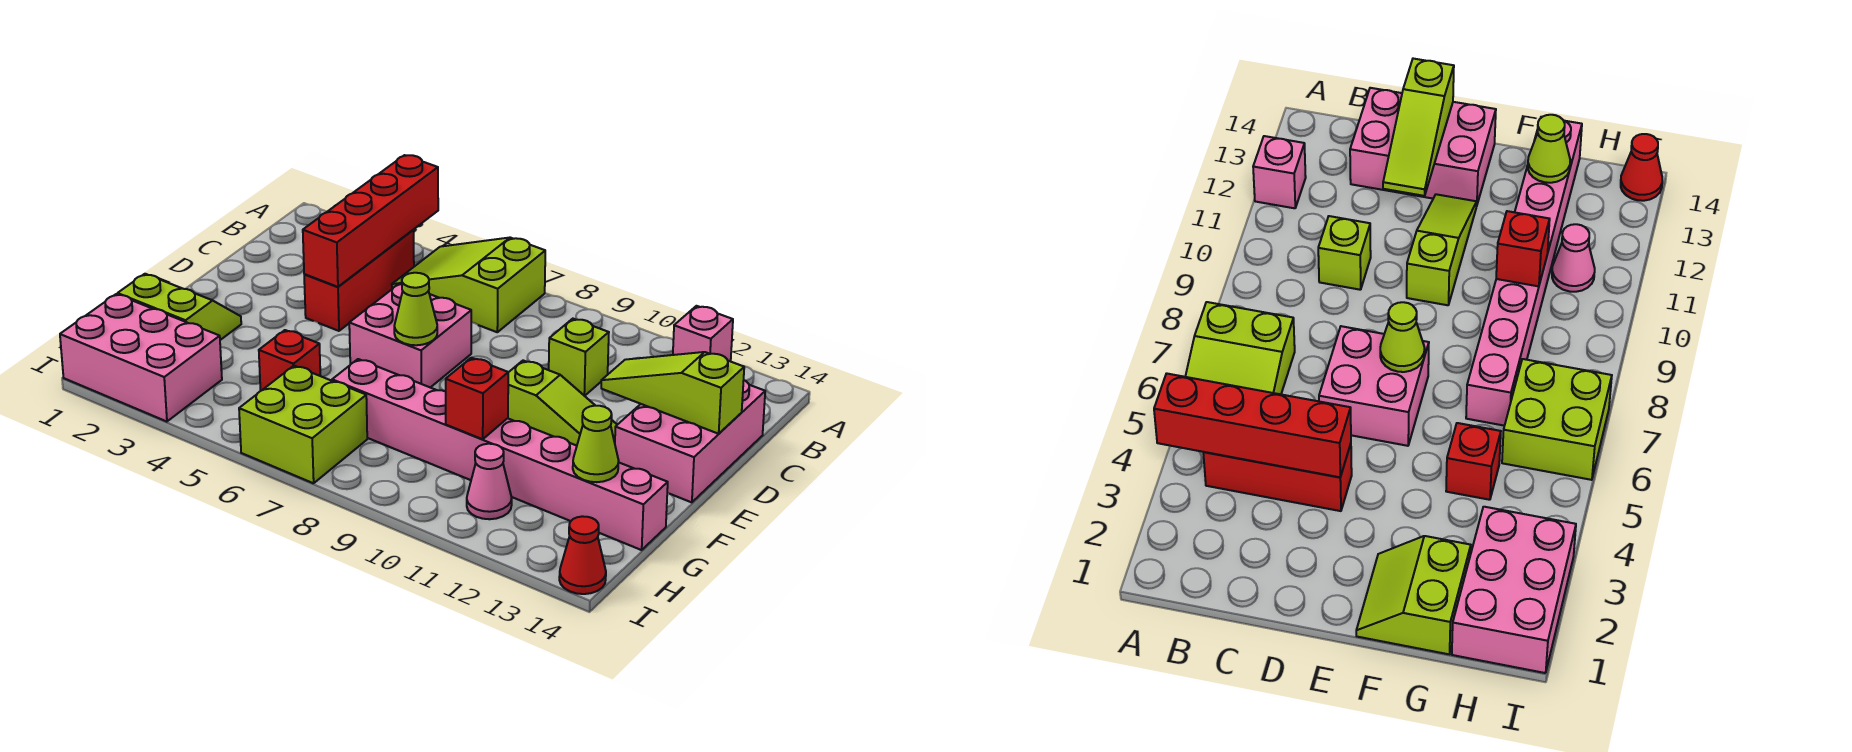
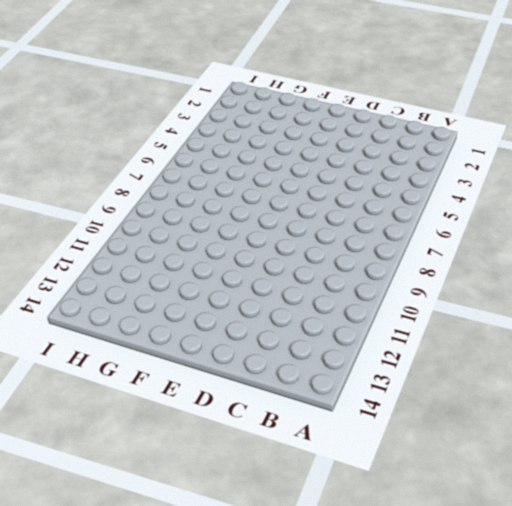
none -> lime 2x3 slope [392,238,545,332]
none -> pink 1x1 brick [673,306,733,361]
none -> red 1x3 brick [304,230,414,331]

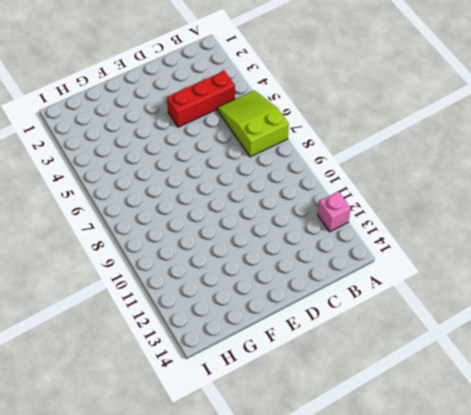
none -> lime 1x1 brick [549,319,609,396]
none -> pink 2x3 brick [615,380,765,502]
none -> pink 2x2 brick [349,283,471,388]

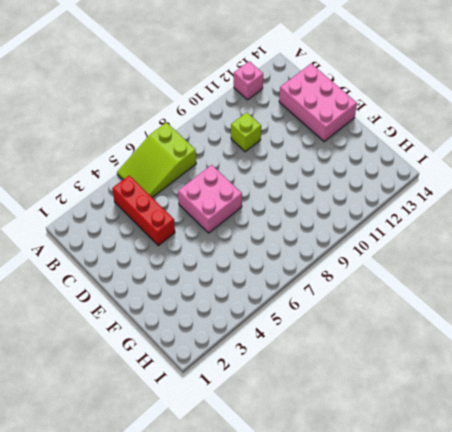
none -> lime 1x3 slope [508,361,617,446]
none -> lime 2x2 slope [118,274,241,340]
none -> red 1x1 brick [259,330,320,391]

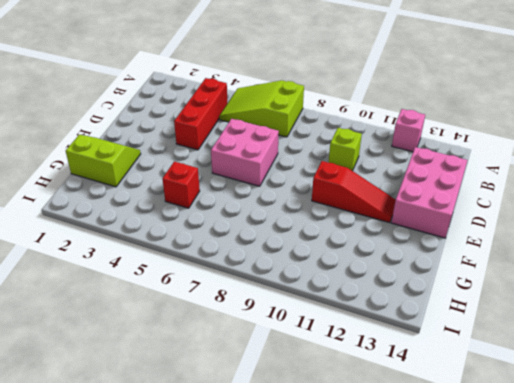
red 1x3 slope [312,161,396,223] -> lime 1x3 slope [508,361,617,446]
none -> pink 1x8 brick [332,359,668,550]
none -> pink 2x3 brick [60,294,222,422]
none -> lime 2x2 brick [239,366,367,483]

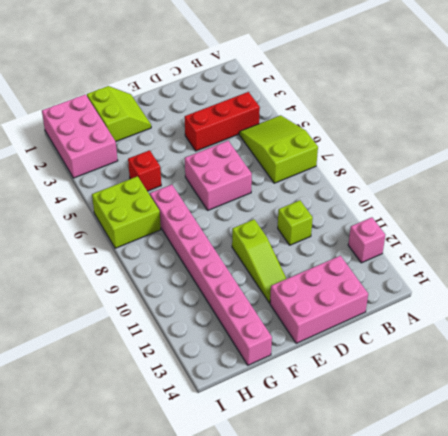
none -> pink 1x1 cone [467,444,512,519]
none -> red 1x1 cone [559,516,606,594]
none -> red 1x4 brick [303,155,438,287]

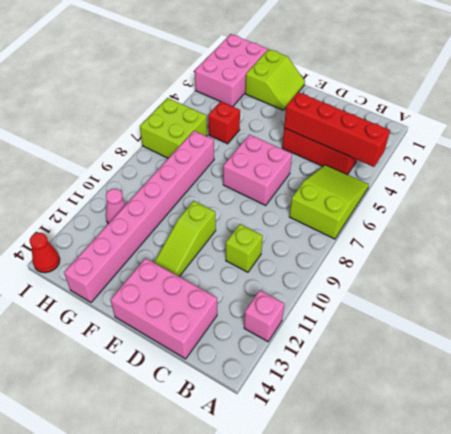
none -> lime 1x3 slope [601,352,744,434]
none -> lime 1x1 cone [394,273,437,345]
none -> red 1x1 brick [446,358,508,439]

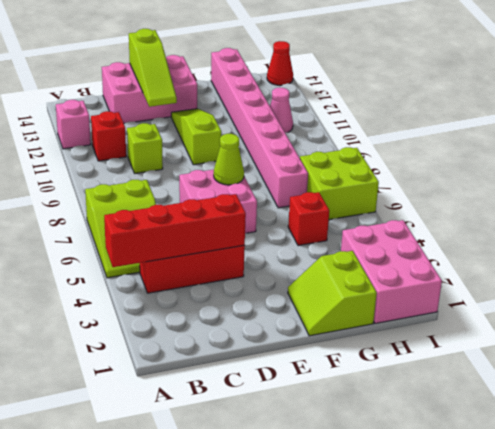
red 1x1 brick [91,111,126,161] -> red 1x1 brick moved to [446,358,508,439]
none -> lime 1x1 cone [573,406,619,482]

